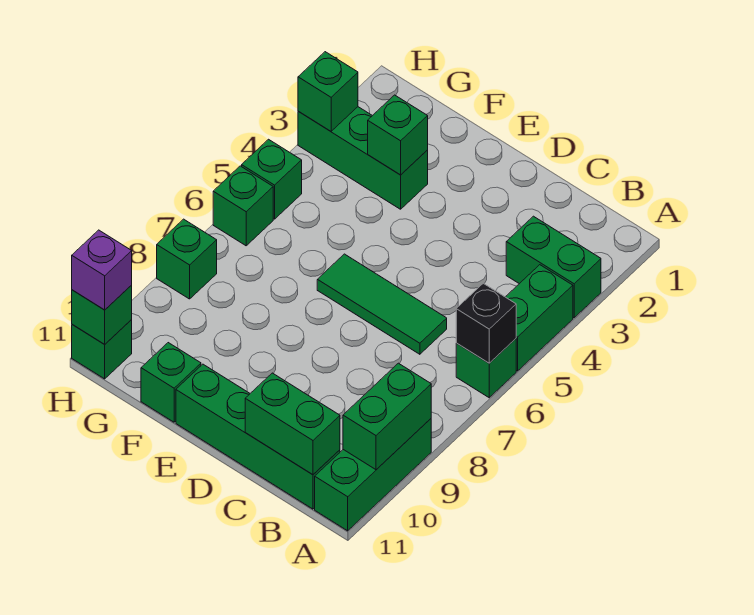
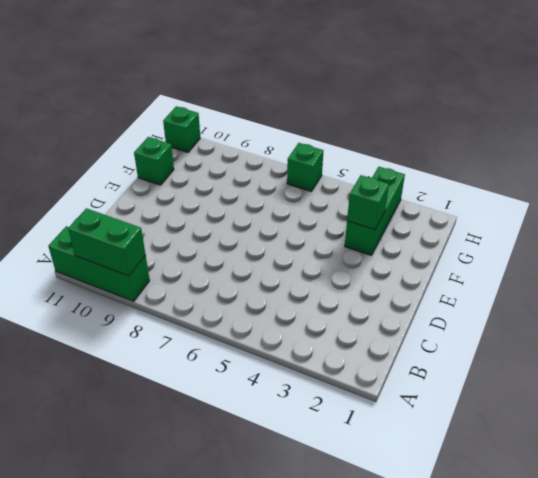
none -> green 1x2 brick [506,216,601,318]
none -> green 1x2 brick [506,265,573,371]
none -> green 1x1 brick [456,339,516,398]

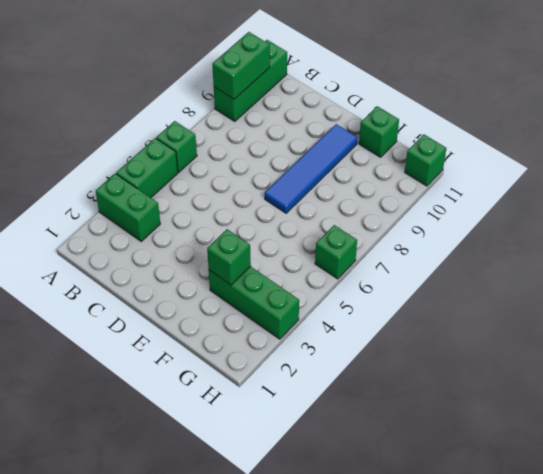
blue 1x4 tile [265,124,358,213] -> none
none -> green 1x4 brick [176,364,340,509]
none -> green 1x3 tile [317,254,447,354]
none -> green 1x1 brick [242,139,302,219]

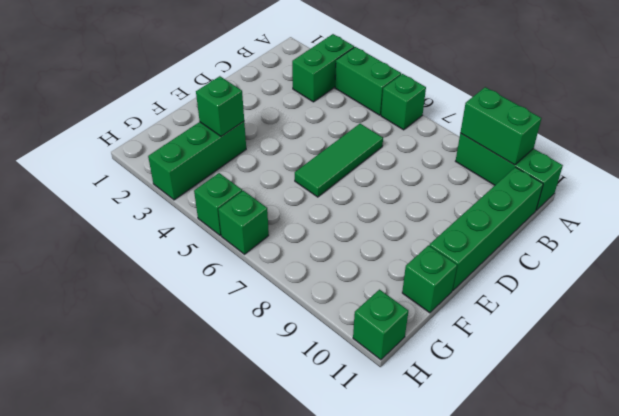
none -> green 1x1 brick [157,219,217,299]
none -> black 1x1 brick [456,283,516,363]
none -> green 1x2 brick [245,373,340,475]

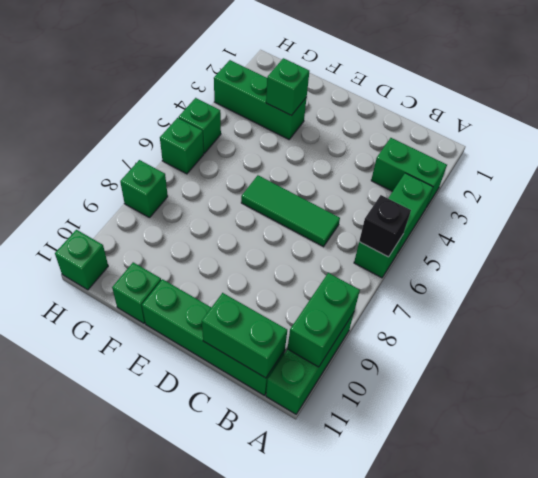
none -> green 1x1 brick [298,52,358,131]
none -> green 1x1 brick [72,285,132,344]
none -> purple 1x1 brick [72,230,132,310]

